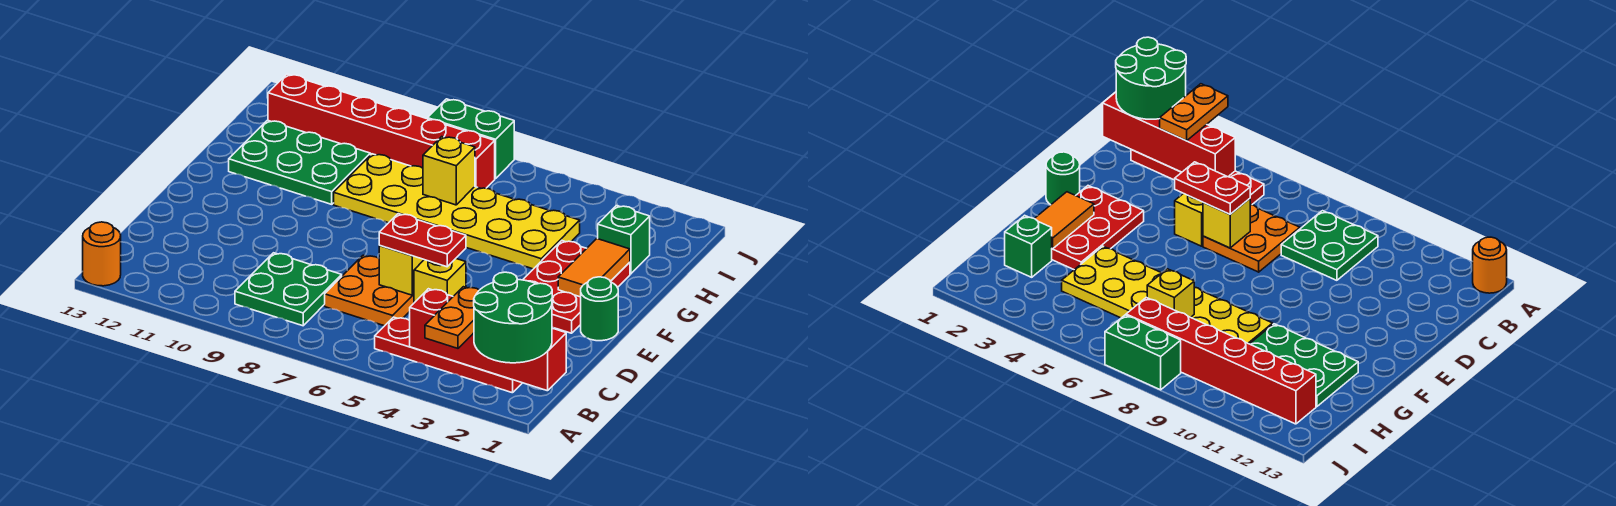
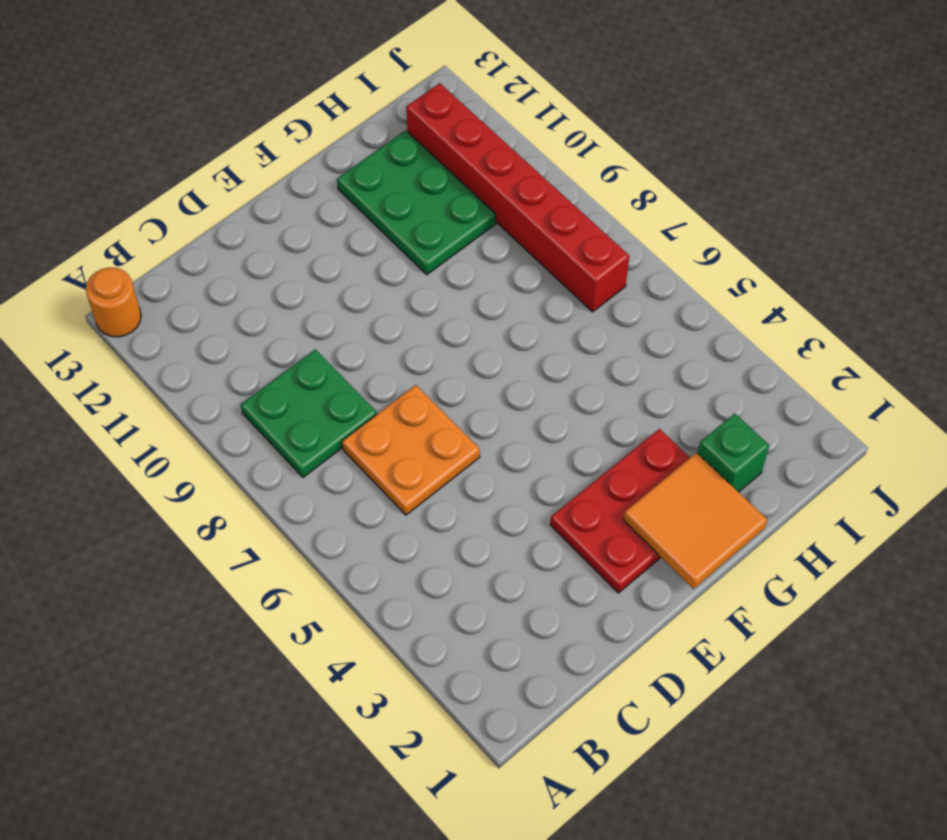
orange 2x2 tile [623,453,767,589] -> orange 1x2 tile [558,239,630,297]
none -> red 1x4 plate [375,317,522,393]
none -> yellow 1x1 brick [414,259,466,303]
none -> green 1x1 round brick [581,277,618,341]

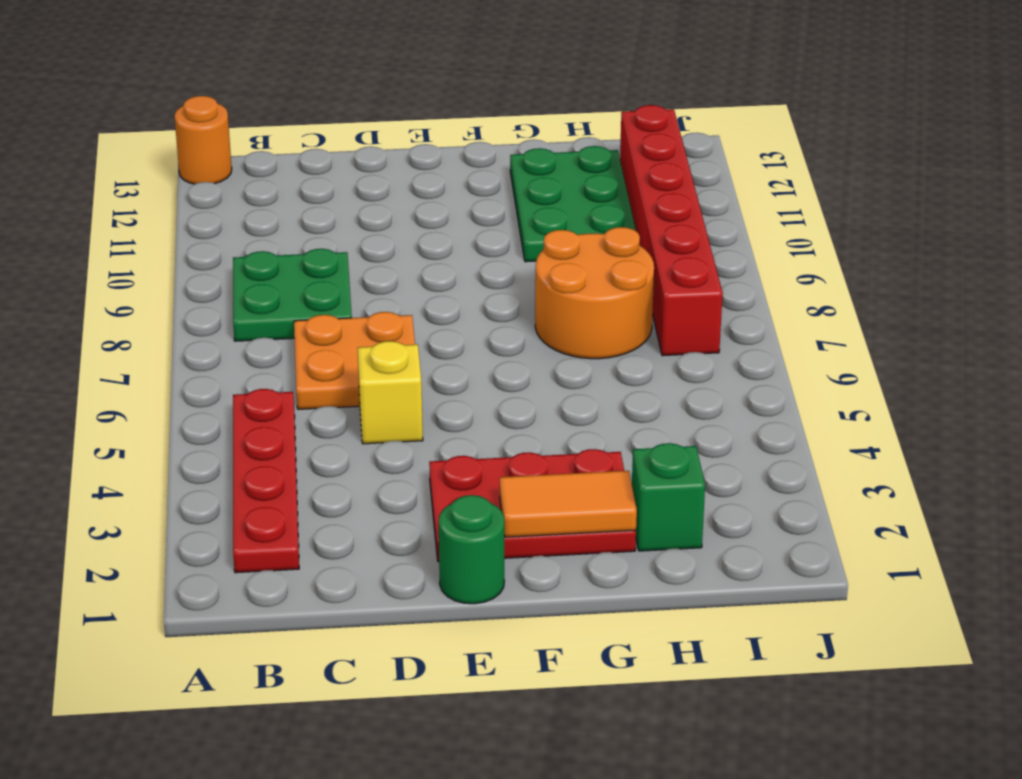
orange 2x2 round brick [535,227,654,359] -> yellow 2x6 plate [334,154,580,269]
none -> green 1x2 brick [428,99,514,179]
none -> red 1x4 brick [409,289,566,391]
none -> yellow 1x1 brick [379,246,424,295]

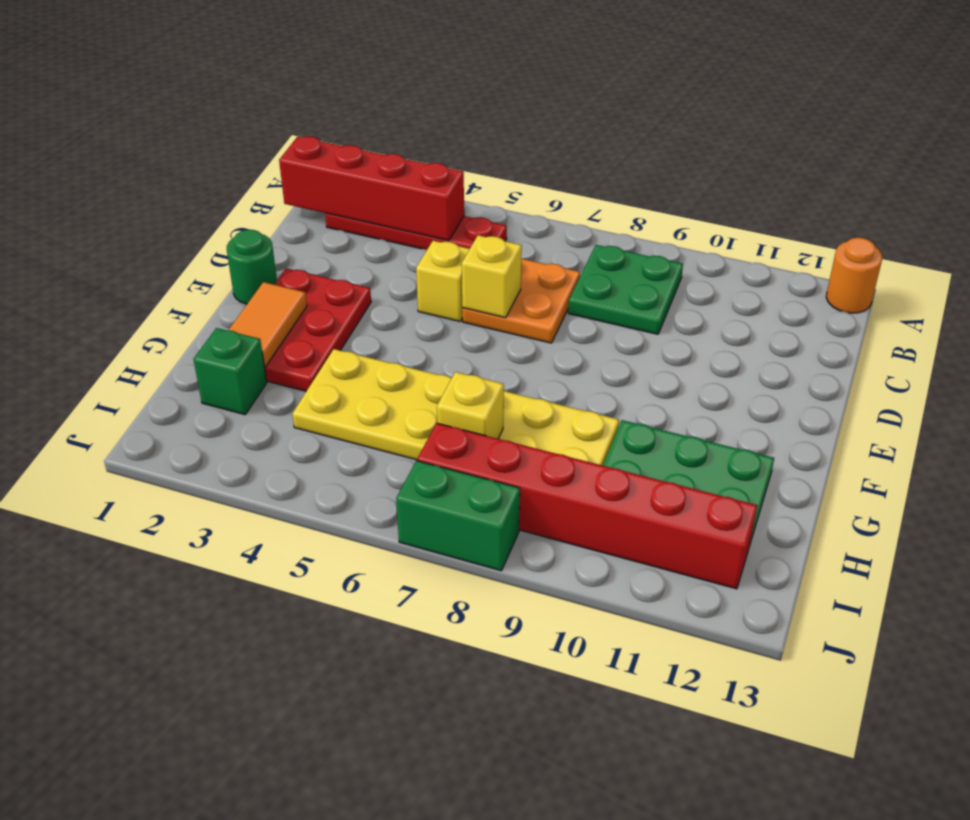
none -> green 2x2 round brick [474,272,552,363]
none -> orange 1x2 plate [425,287,479,348]
none -> red 1x2 plate [379,214,466,267]

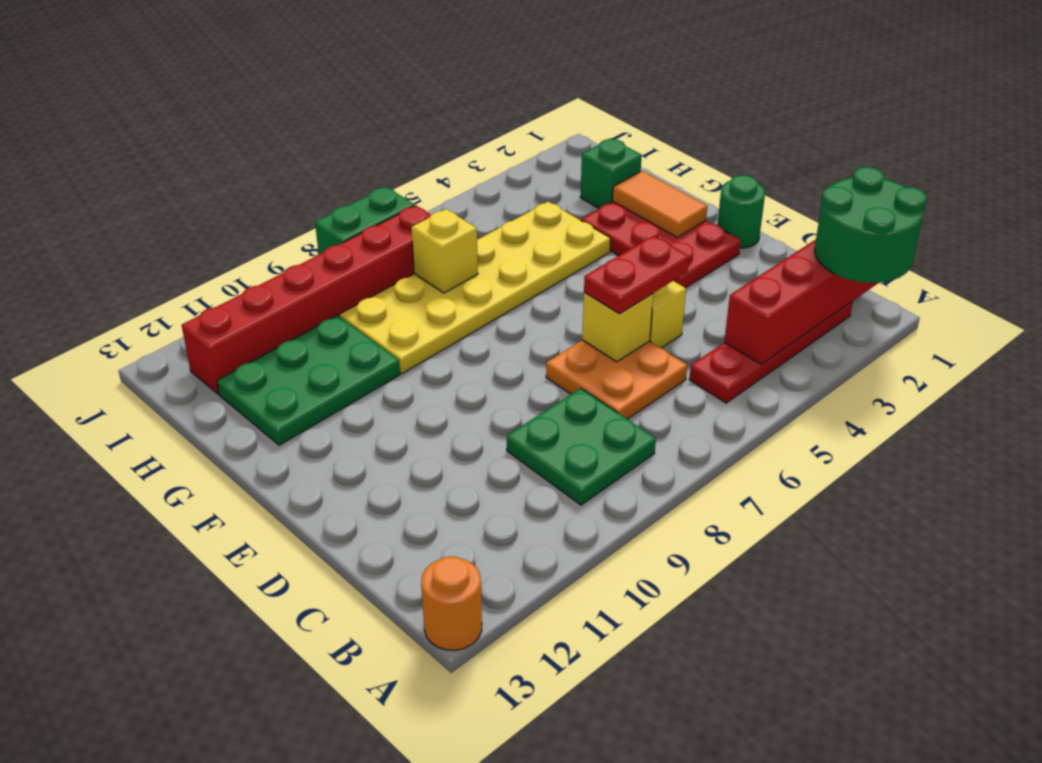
none -> orange 1x2 plate [425,287,479,348]

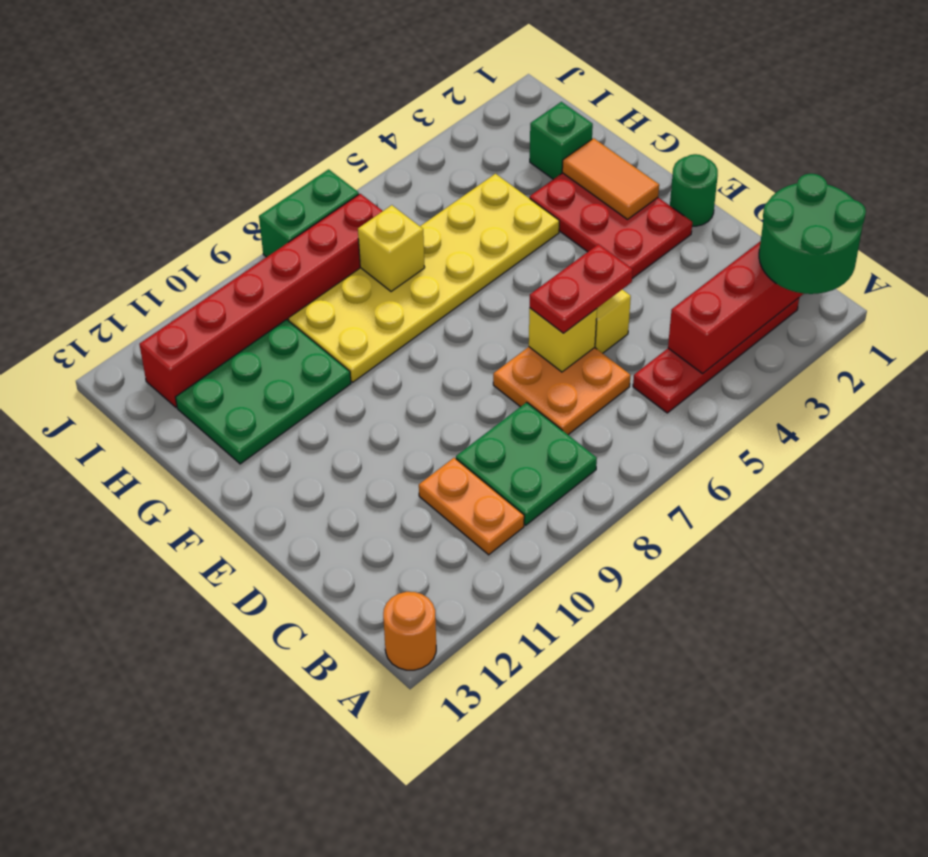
orange 1x2 plate [419,458,524,555] -> orange 1x2 plate moved to [425,287,479,348]

